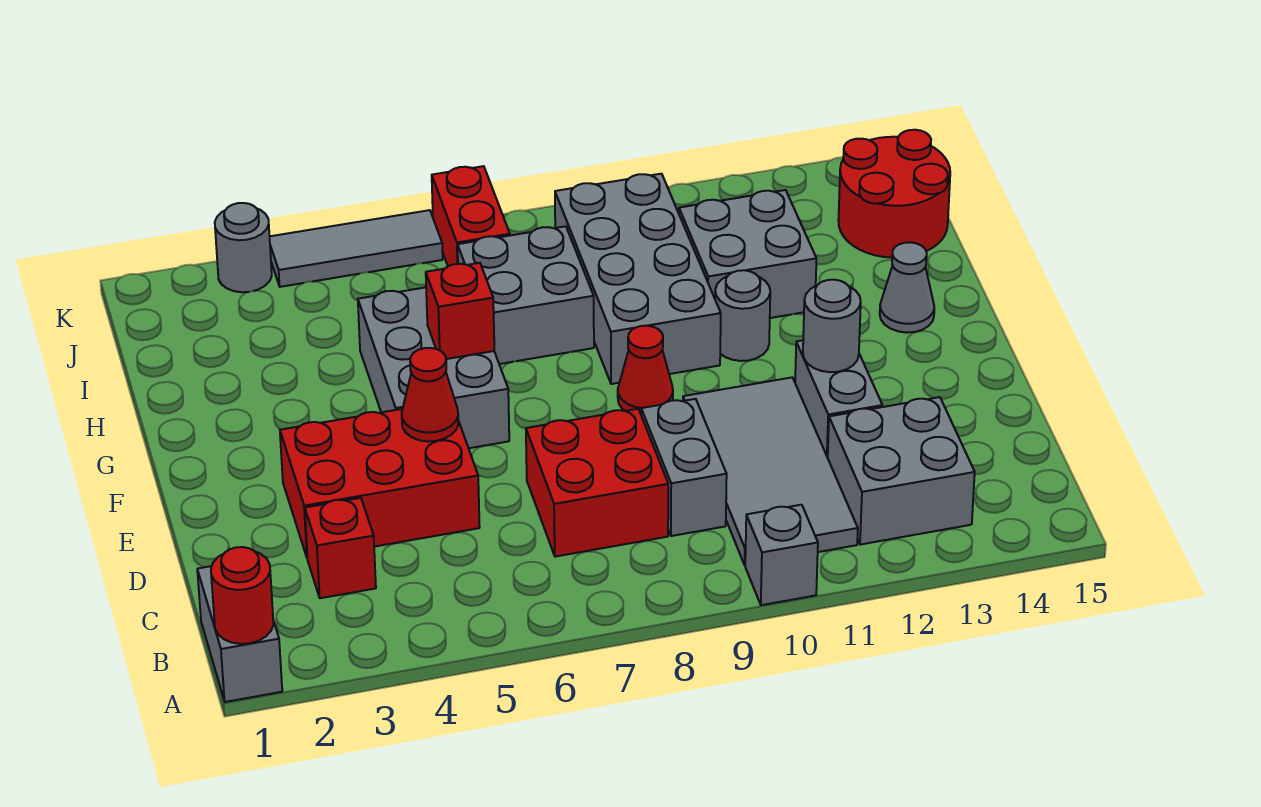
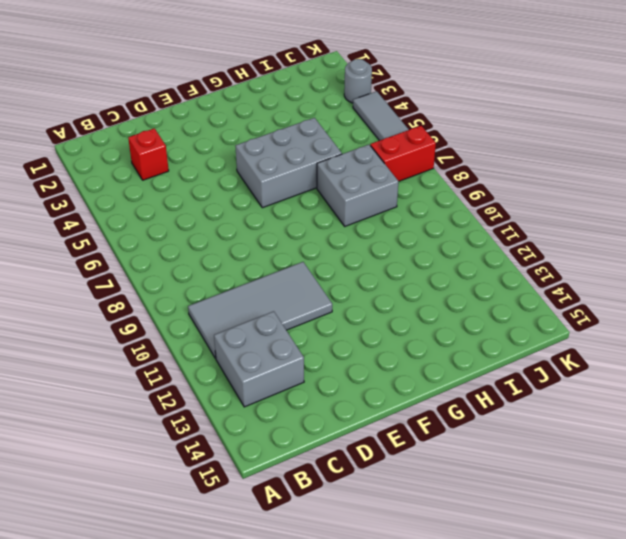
none -> grey 1x2 brick [197,566,282,702]
none -> grey 1x1 brick [745,505,818,605]
none -> red 2x2 brick [526,409,668,557]

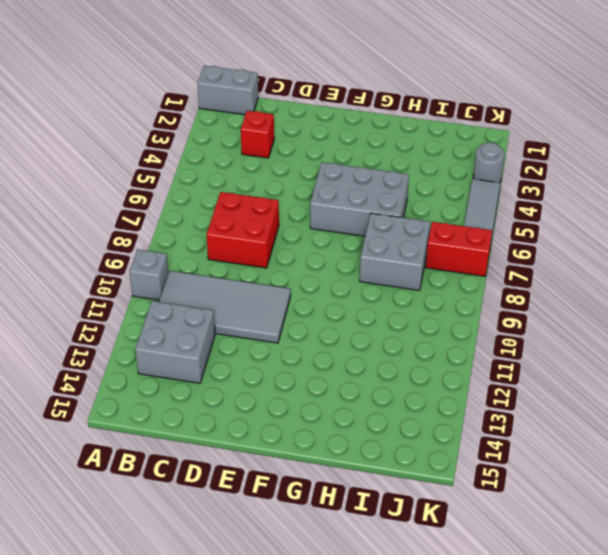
none -> grey 1x2 brick [641,399,727,536]
none -> red 2x3 brick [280,409,480,557]
none -> grey 1x2 brick [795,340,882,458]

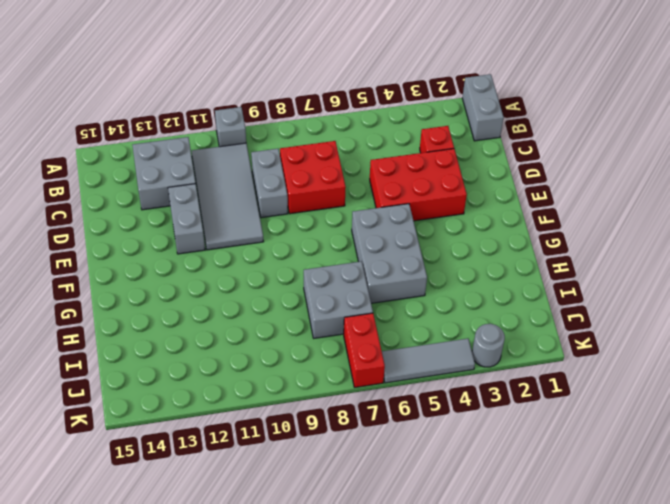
none -> red 1x1 cone [618,326,673,414]
none -> grey 2x4 brick [555,174,721,384]
none -> grey 1x1 round brick [715,270,770,361]

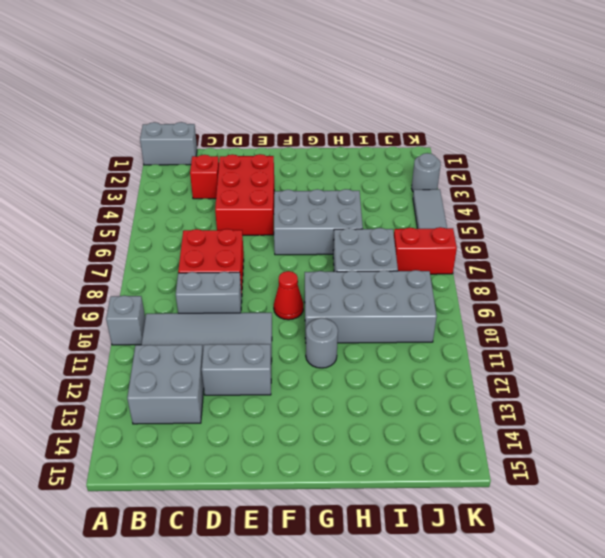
none -> grey 1x1 cone [880,242,934,333]
none -> grey 2x2 brick [679,190,816,318]
none -> red 2x2 round brick [838,130,950,258]

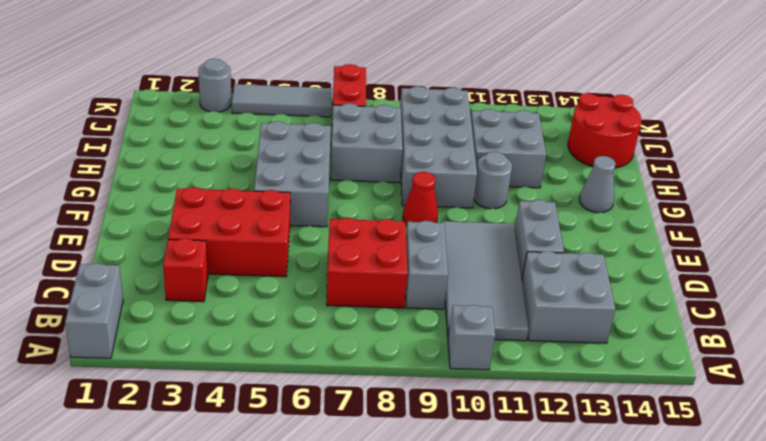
none -> red 1x1 round brick [211,547,273,644]
none -> red 1x1 cone [402,348,458,442]
none -> grey 1x1 round brick [803,280,861,372]

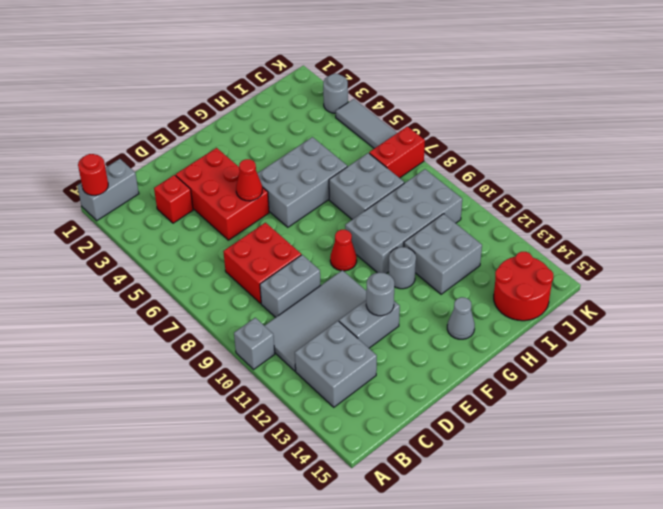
none -> red 1x1 brick [426,263,494,359]

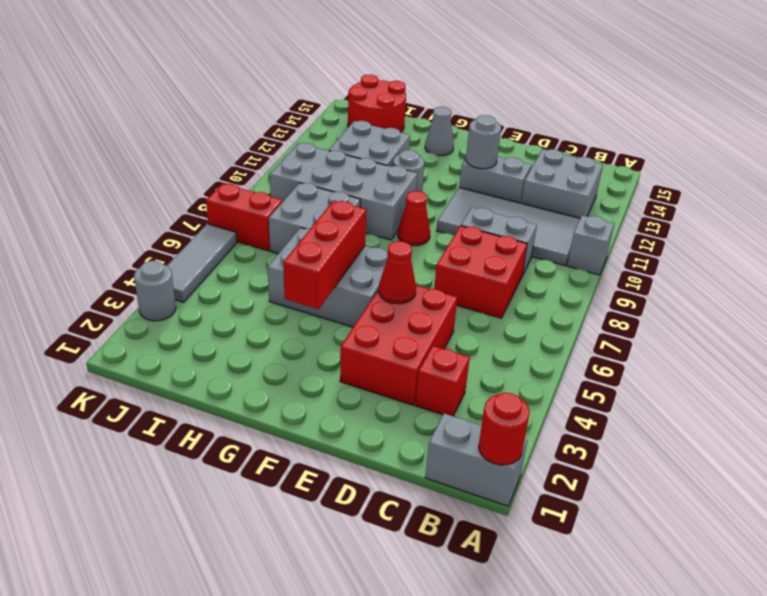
red 1x3 brick [283,200,366,309] -> red 1x1 brick [426,263,494,359]

